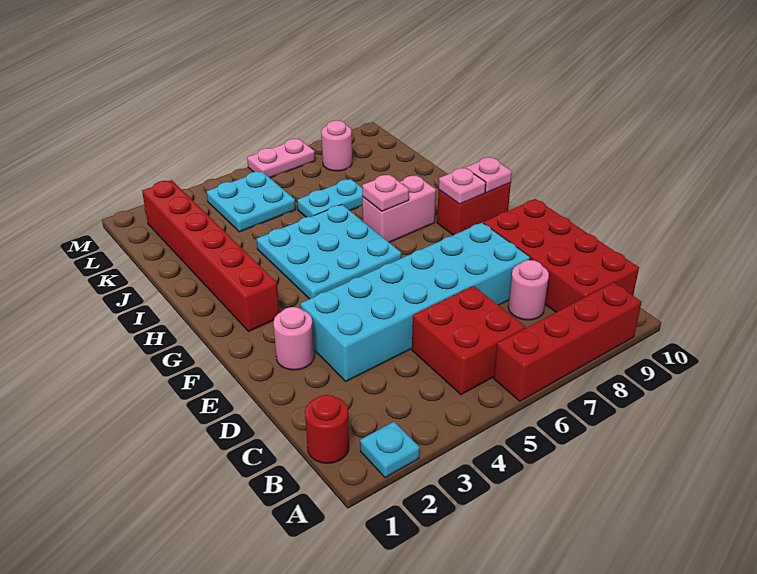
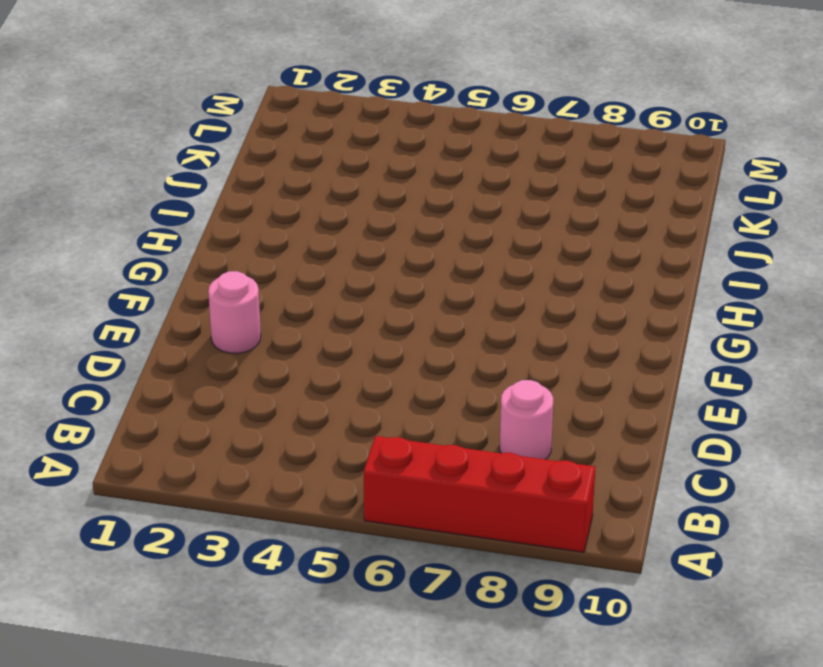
none -> cyan 1x1 plate [360,422,419,478]
none -> red 1x1 round brick [305,395,349,463]
none -> red 2x2 brick [412,286,525,395]

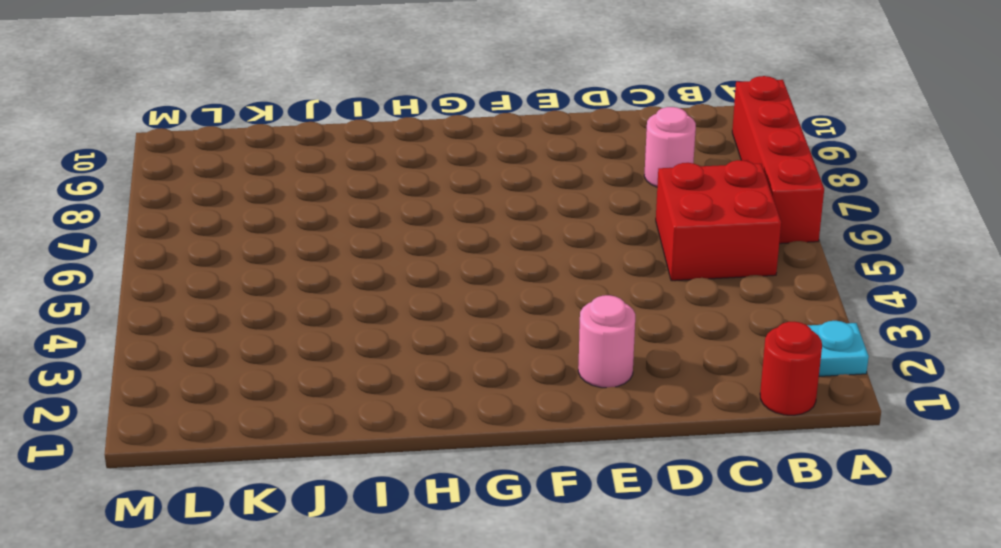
none -> red 2x4 brick [483,199,639,312]
none -> cyan 2x6 brick [301,223,530,381]
none -> red 1x6 brick [142,180,280,331]

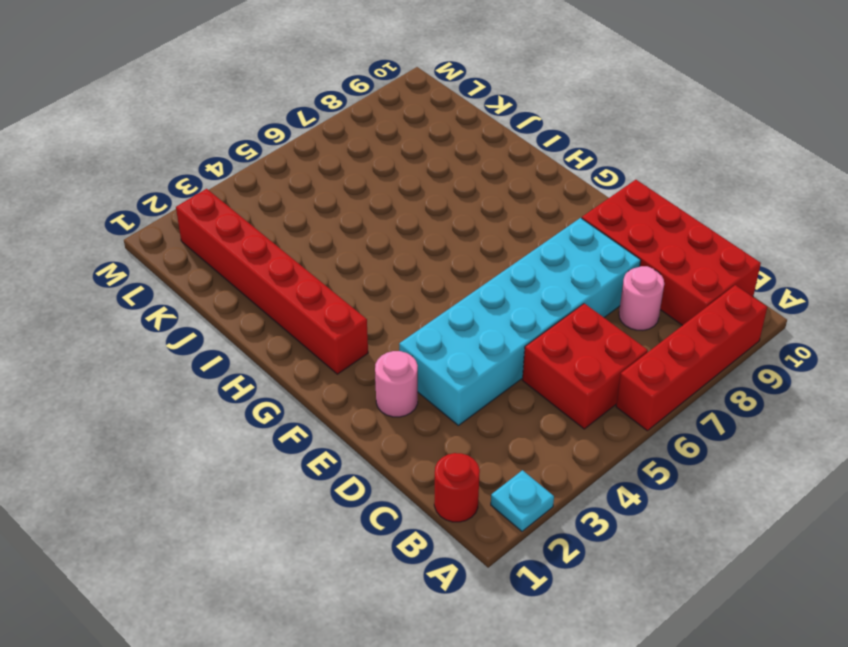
none -> cyan 3x3 plate [257,205,401,299]
none -> red 1x2 brick [437,183,511,235]
none -> pink 1x2 brick [362,175,436,243]

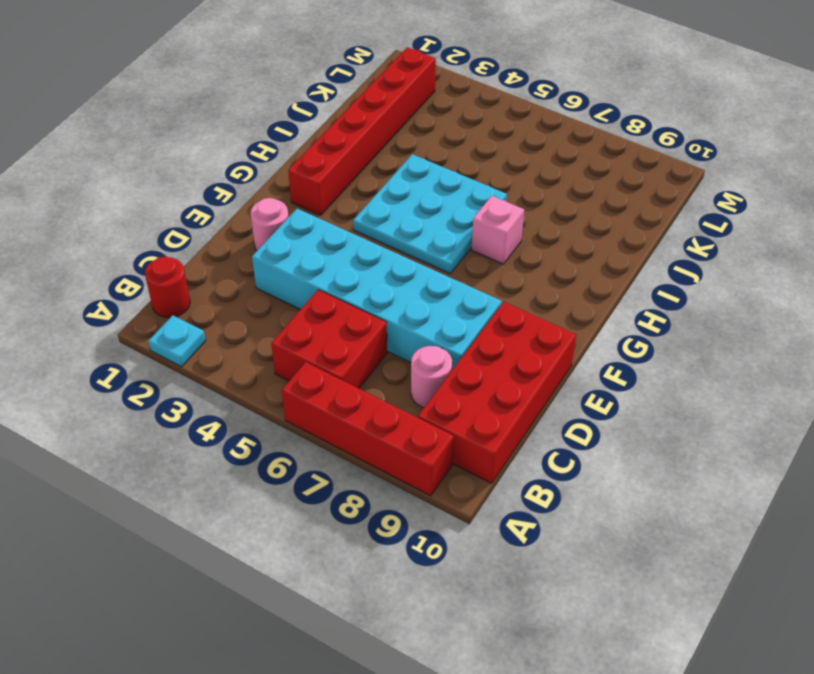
pink 1x1 brick [472,196,524,264] -> pink 1x2 brick [362,175,436,243]
none -> red 1x2 brick [437,183,511,235]
none -> cyan 1x2 plate [297,179,362,217]
none -> cyan 2x2 plate [207,171,296,232]

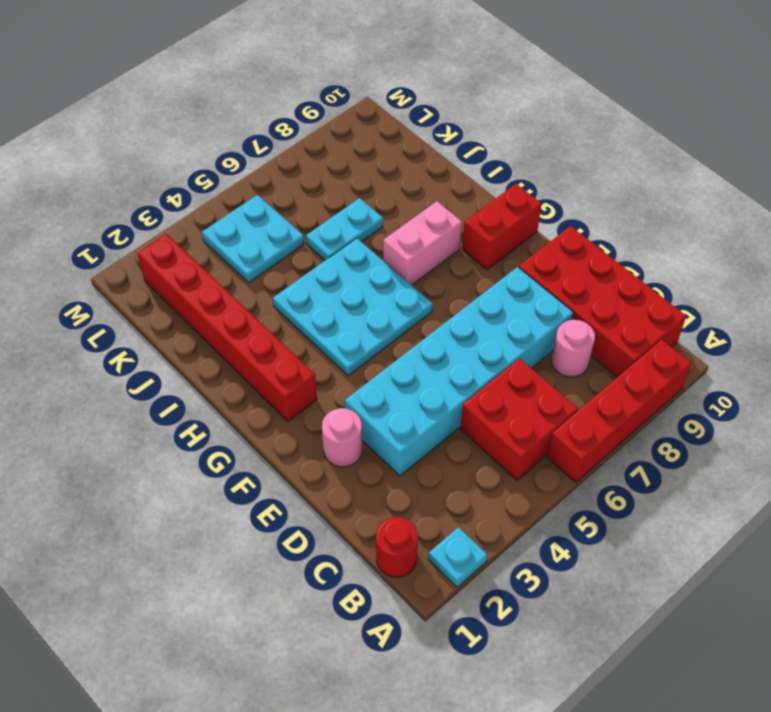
none -> pink 1x1 round brick [321,120,352,171]
none -> pink 1x2 plate [247,139,315,178]
none -> pink 1x1 plate [439,168,486,204]

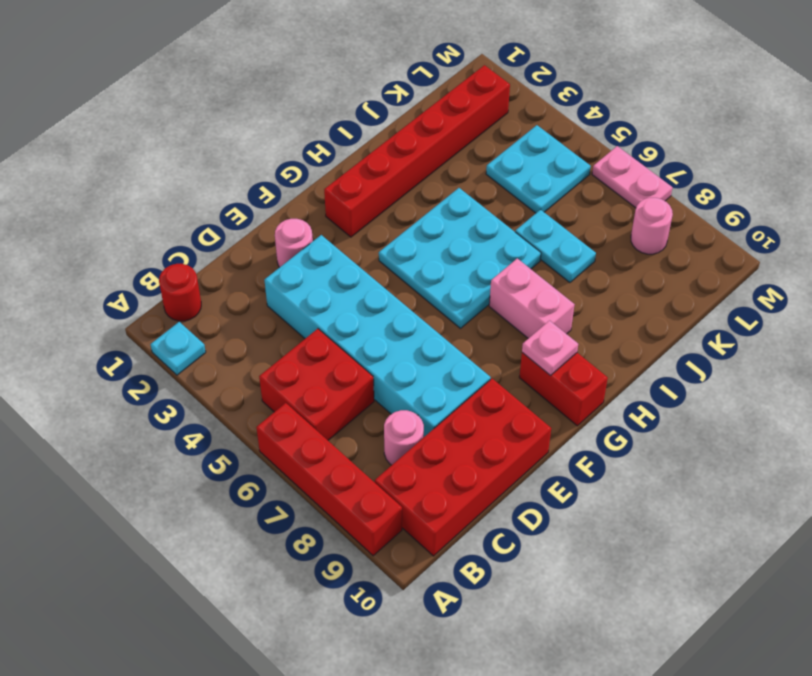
none -> pink 1x1 plate [466,157,512,193]
none -> pink 1x1 plate [362,175,409,211]

